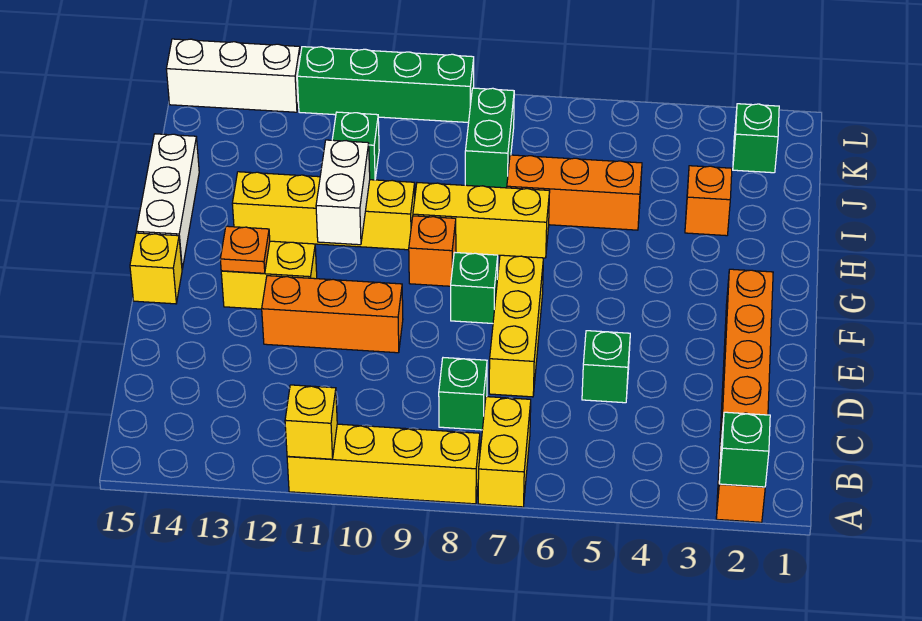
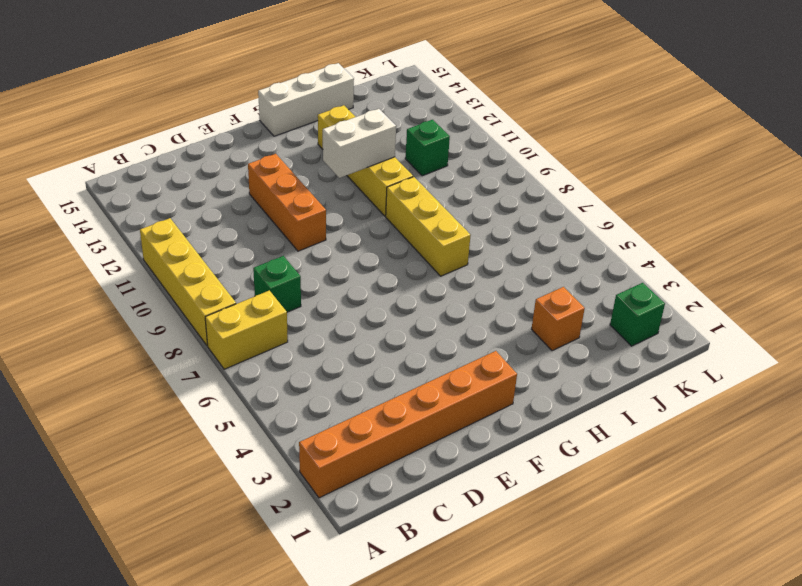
none -> green 1x1 brick [582,331,630,403]
none -> yellow 1x3 brick [489,255,543,397]
none -> green 1x1 brick [451,253,498,323]

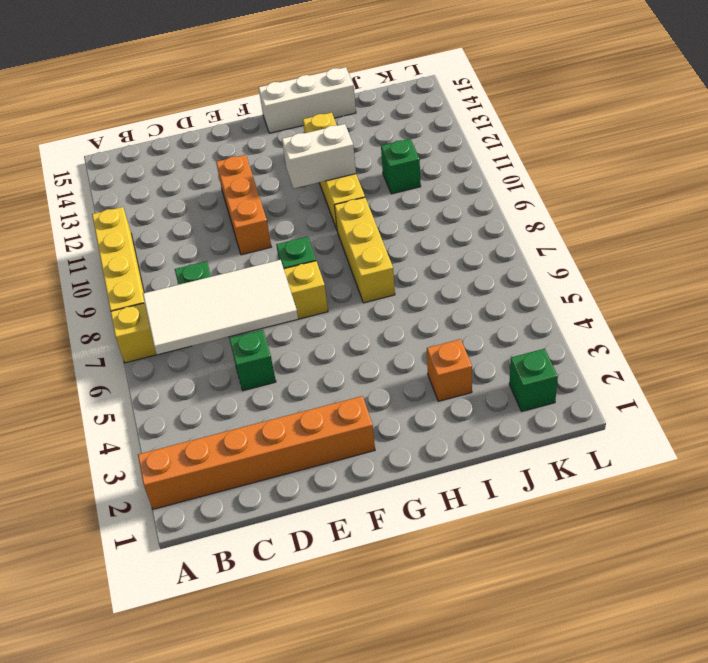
white 2x4 tile [143,260,298,355] -> none
none -> yellow 1x2 brick [221,241,317,309]
none -> yellow 1x1 brick [130,233,182,304]
none -> orange 1x1 brick [409,216,456,286]

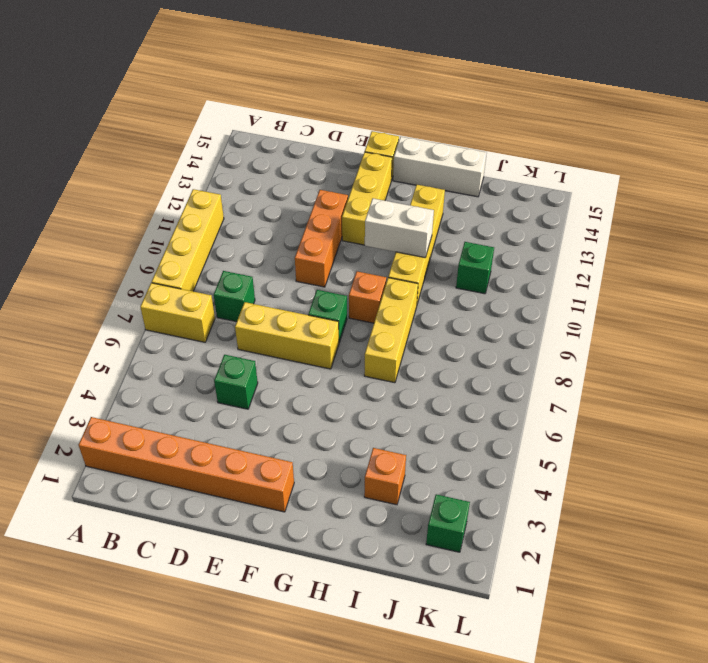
yellow 1x3 brick [342,152,392,245] -> yellow 1x2 brick [221,241,317,309]
none -> orange 1x3 brick [507,155,642,230]
none -> green 1x2 brick [465,88,514,188]
none -> green 1x4 brick [297,47,474,122]

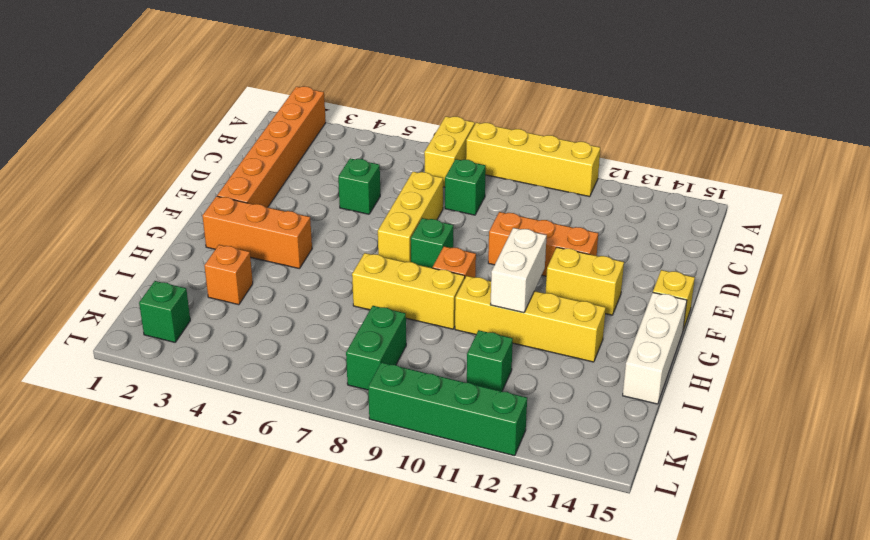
orange 1x3 brick [202,196,312,269] -> orange 1x3 brick moved to [507,155,642,230]
none -> white 1x3 brick [166,39,300,112]
none -> green 1x1 brick [719,412,770,487]
none -> yellow 1x1 brick [285,385,337,459]

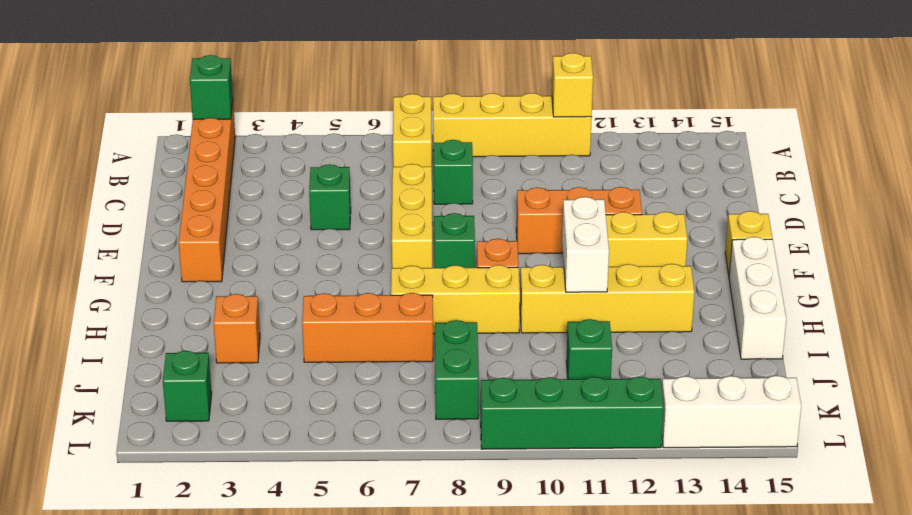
none -> orange 1x1 plate [220,226,270,273]

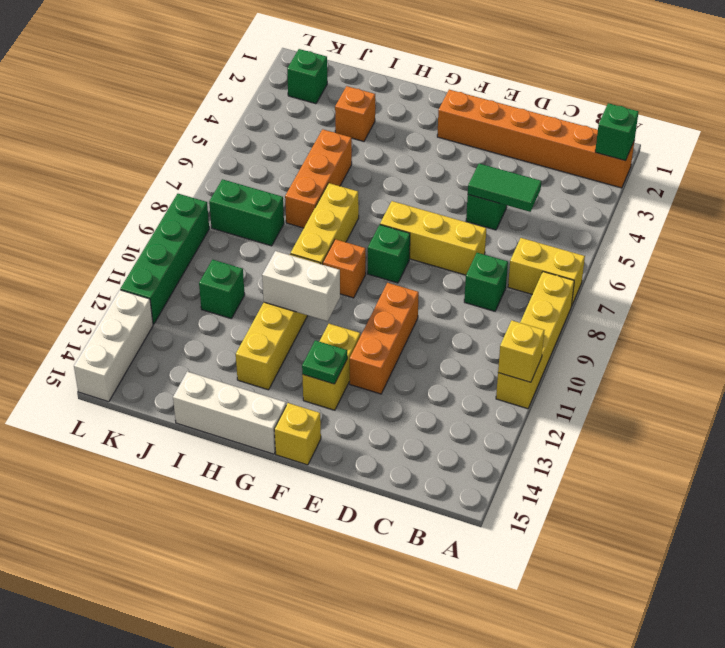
green 1x2 tile [468,163,541,212] -> none
green 1x1 plate [302,340,347,384] -> orange 1x1 plate [220,226,270,273]

